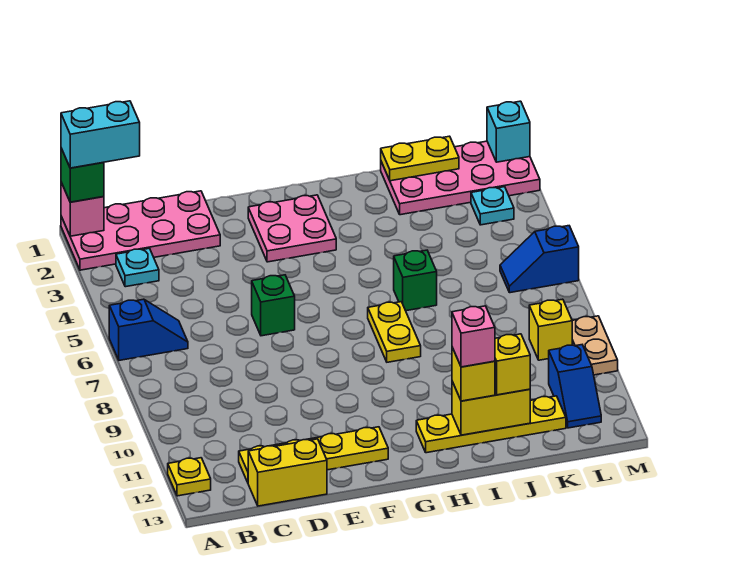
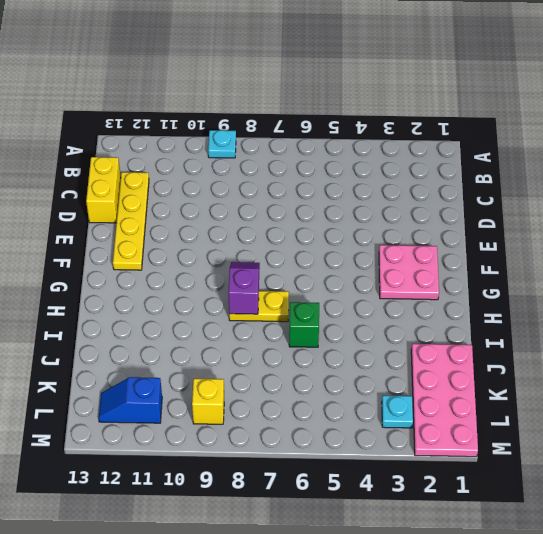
cyan 1x1 plate [208,130,236,158] -> cyan 1x1 plate moved to [116,248,159,287]
purple 1x2 slope [228,262,260,314] -> none
none -> pink 2x4 plate [61,191,220,270]
none -> blue 1x2 slope [109,299,188,360]
none -> yellow 1x1 plate [168,458,211,496]

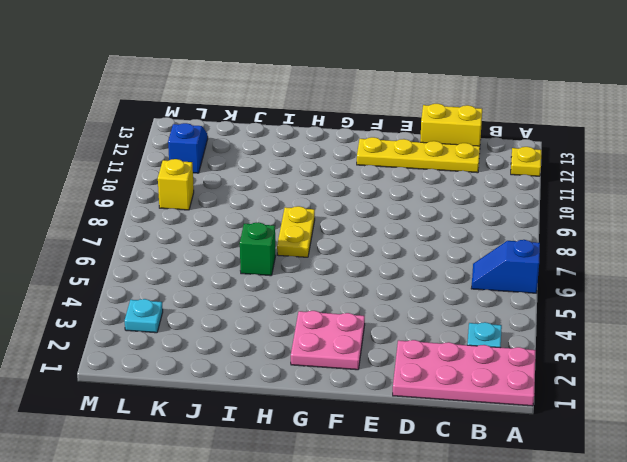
none -> green 1x1 brick [252,275,295,336]
none -> yellow 1x4 plate [416,396,566,453]
none -> pink 2x4 plate [381,141,540,215]

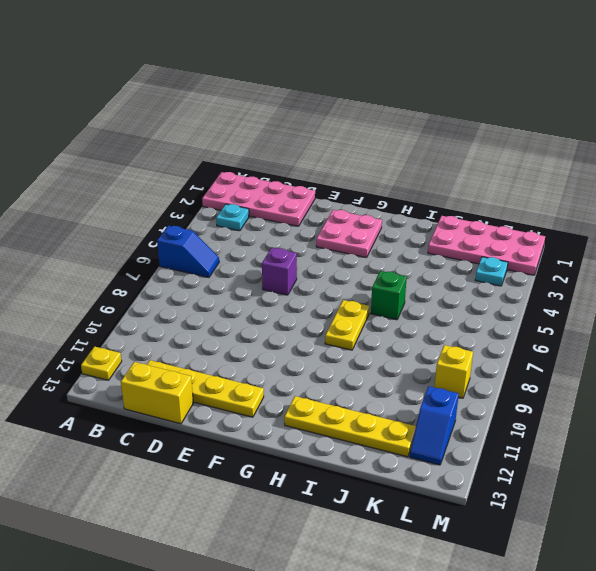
purple 1x1 brick [262,248,297,295] -> green 1x1 brick [252,275,295,336]
none -> blue 1x2 slope [500,226,579,293]
none -> tan 1x2 plate [572,316,618,375]
none -> pink 1x1 brick [61,182,104,236]

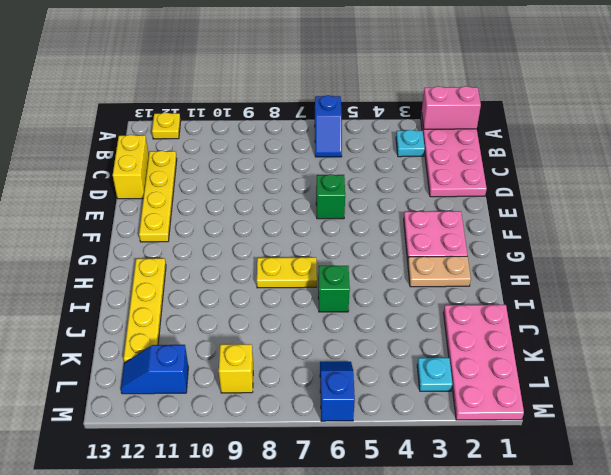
pink 1x2 brick [422,86,481,129] -> pink 1x1 brick [61,182,104,236]
tan 1x2 plate [408,256,471,287] -> tan 1x2 plate moved to [572,316,618,375]
none -> yellow 1x2 brick [452,382,530,435]
none -> yellow 1x2 plate [381,136,459,181]
none -> cyan 1x1 brick [487,101,530,162]

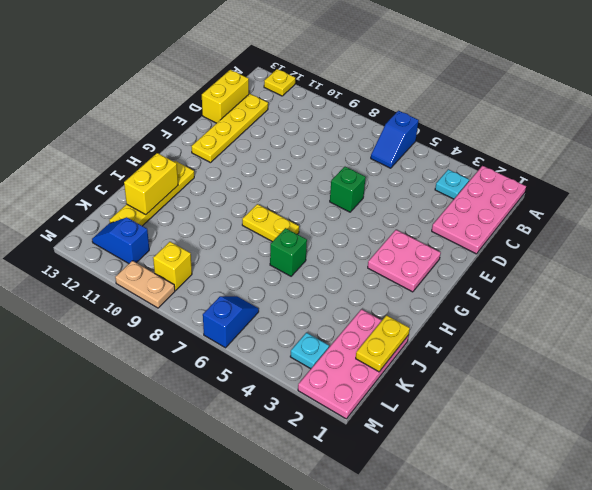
none -> pink 1x1 brick [61,182,104,236]
none -> cyan 1x1 brick [487,101,530,162]
none -> green 1x1 brick [61,148,104,202]

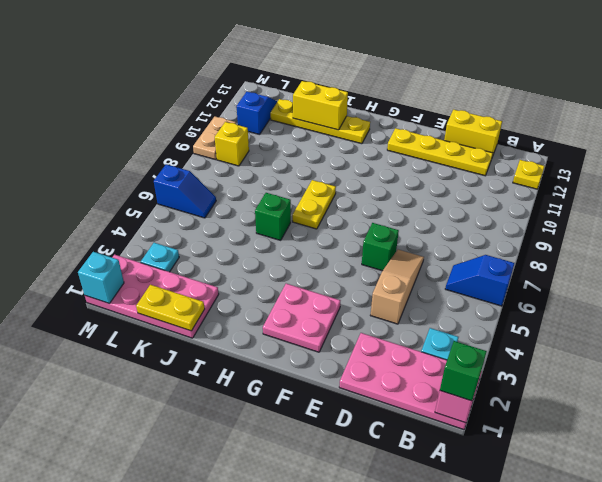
tan 1x3 slope [370,250,424,324] -> none
none -> yellow 1x1 brick [452,347,495,401]
none -> yellow 1x1 brick [495,334,530,395]
none -> cyan 1x2 brick [61,101,140,168]

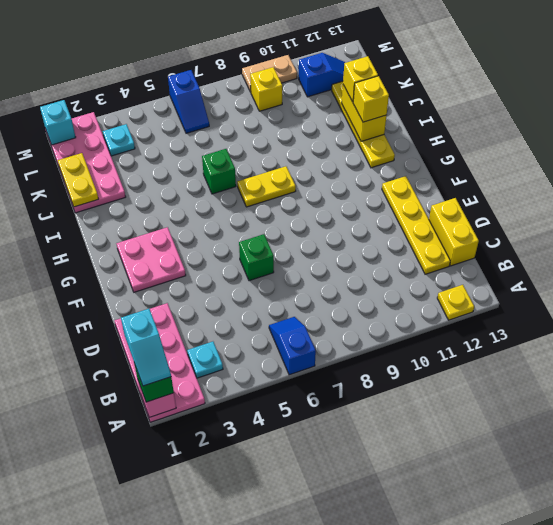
cyan 1x2 slope [121,309,171,386] -> cyan 1x2 brick [61,101,140,168]
none -> pink 1x1 brick [452,306,495,367]

